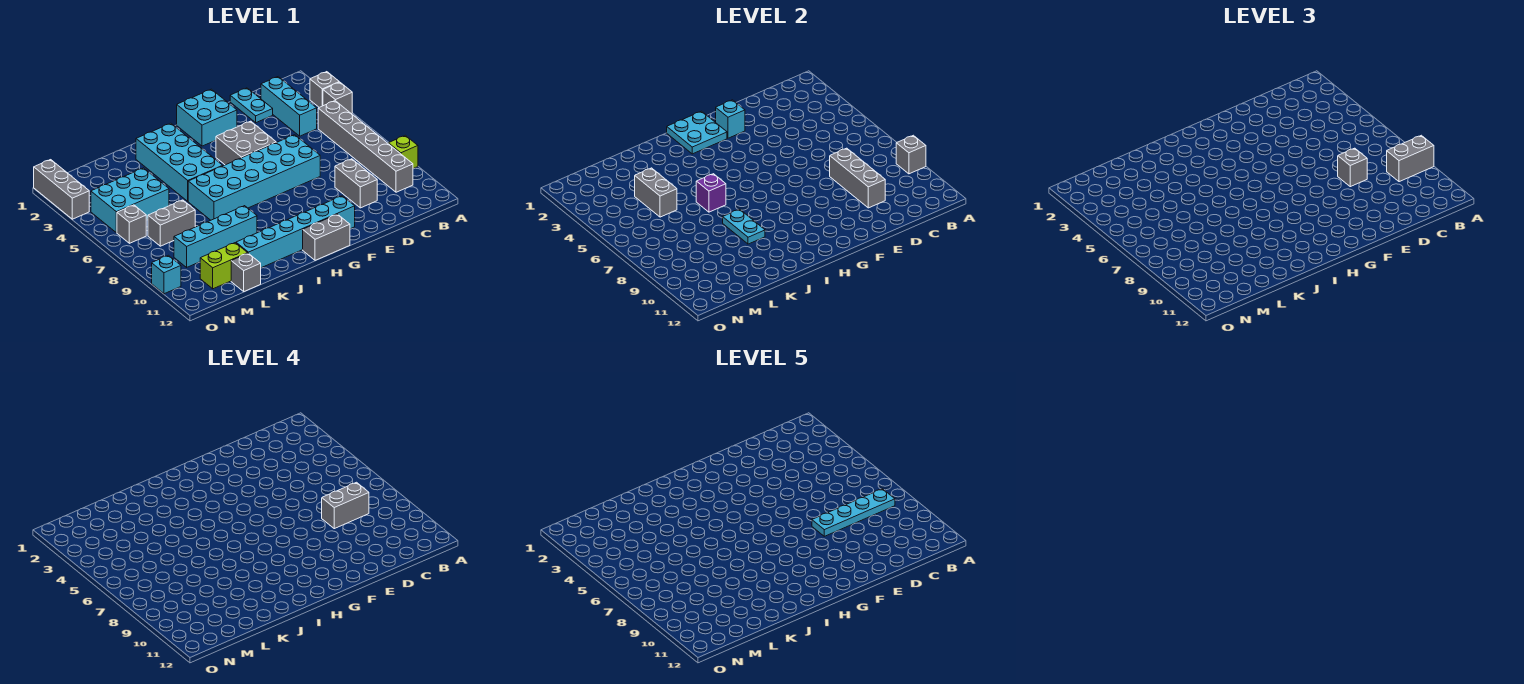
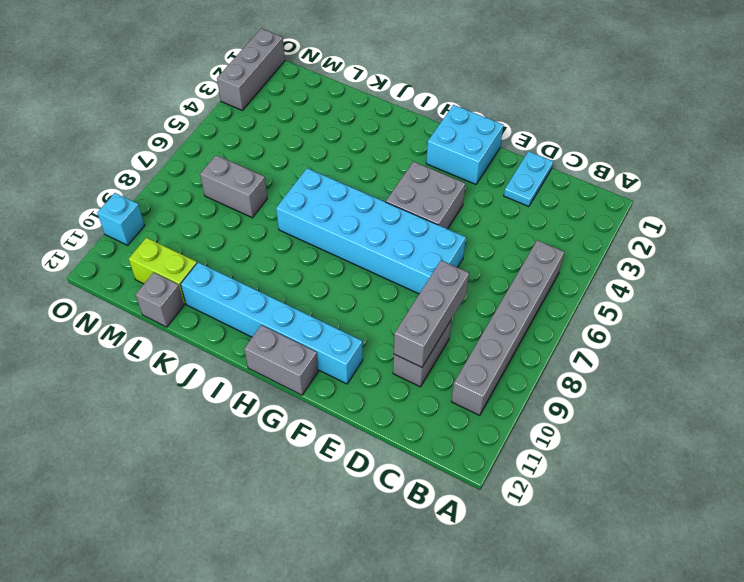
none -> grey 1x1 brick [310,72,339,107]
none -> grey 1x1 brick [323,82,352,114]
none -> lime 1x1 brick [388,135,418,169]
none -> cyan 1x3 brick [261,77,317,136]

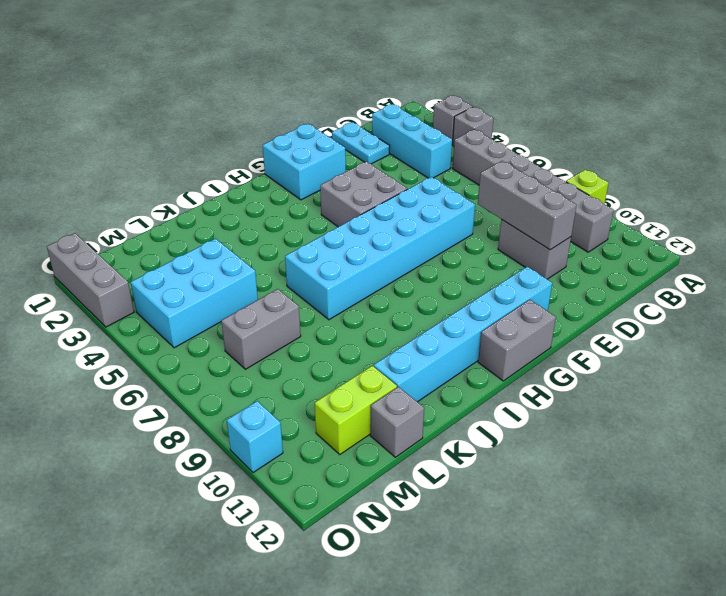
none -> cyan 2x4 brick [136,123,222,201]
none -> cyan 1x4 brick [174,206,257,267]
none -> grey 1x1 brick [117,205,146,243]
none -> grey 1x1 brick [896,135,926,174]

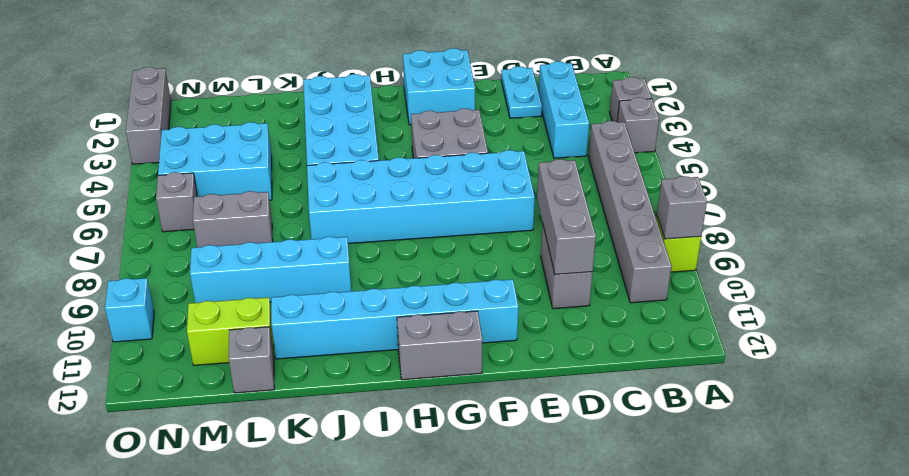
none -> cyan 1x1 brick [716,100,745,138]
none -> cyan 2x2 plate [667,111,727,154]
none -> purple 1x1 brick [696,174,726,212]
none -> cyan 1x2 plate [723,209,765,244]

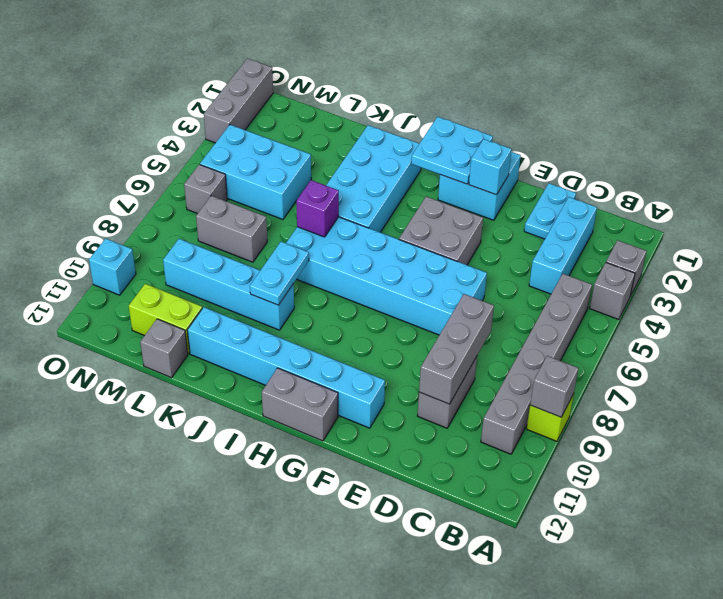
none -> grey 1x2 brick [635,168,677,217]
none -> grey 1x2 brick [1387,135,1434,182]
none -> grey 1x1 brick [1338,148,1367,187]
none -> grey 1x2 brick [322,482,369,529]

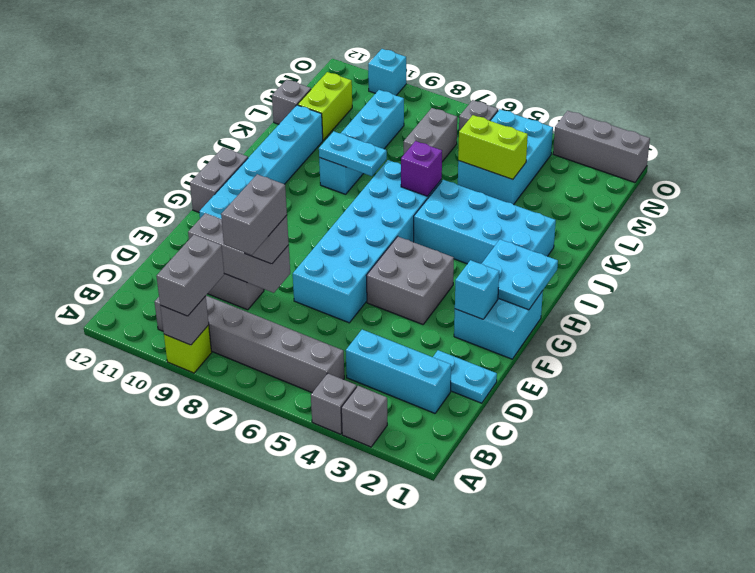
lime 1x2 brick [458,115,528,180] -> grey 1x2 brick [635,168,677,217]
none -> cyan 1x4 plate [812,489,895,536]

